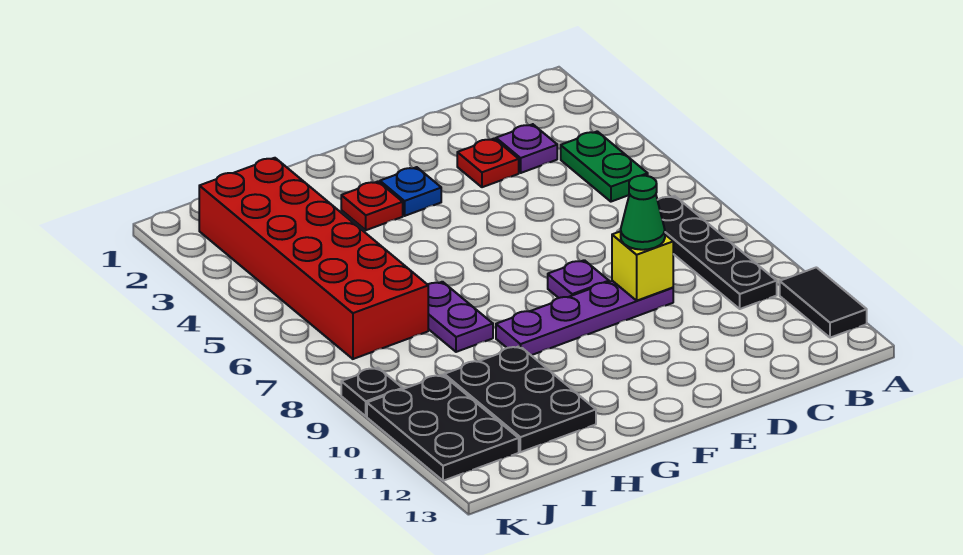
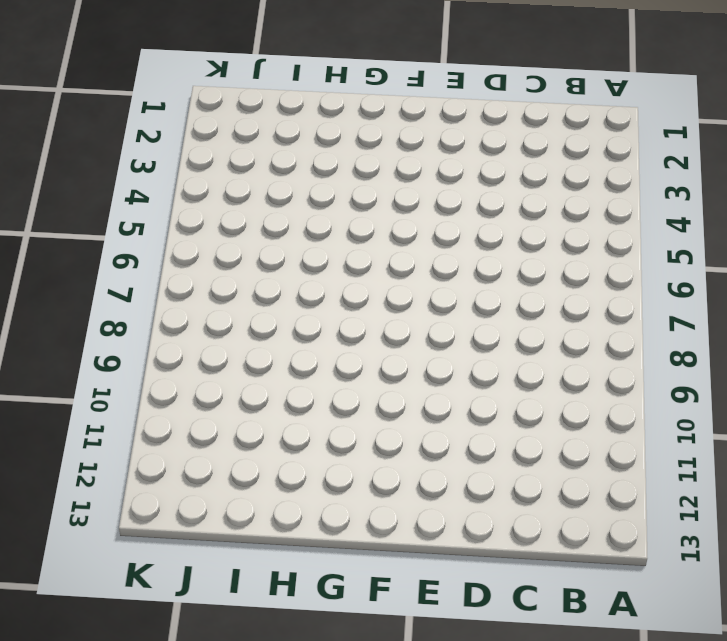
none -> black 1x2 tile [780,267,867,338]
none -> green 1x2 plate [561,131,648,202]
none -> black 1x4 plate [658,196,777,309]

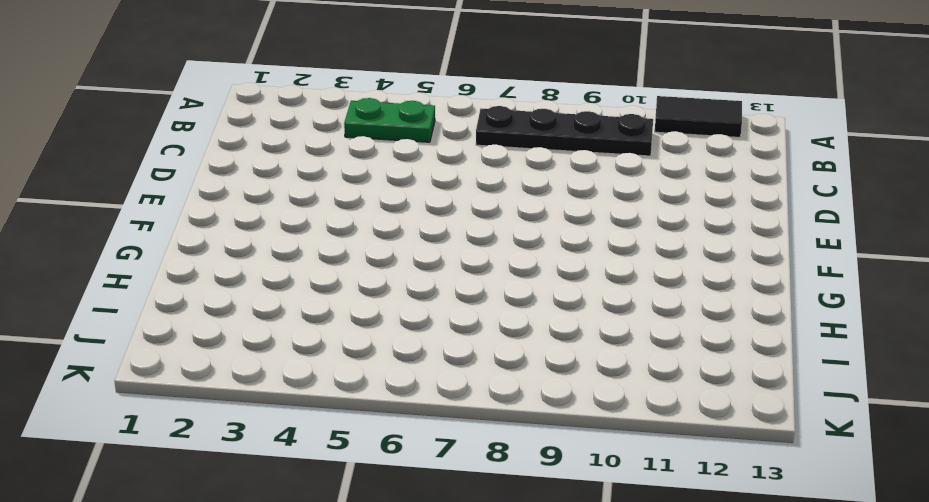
none -> purple 1x1 plate [496,124,557,173]
none -> red 1x1 plate [457,139,519,187]
none -> purple 1x4 plate [496,281,673,355]

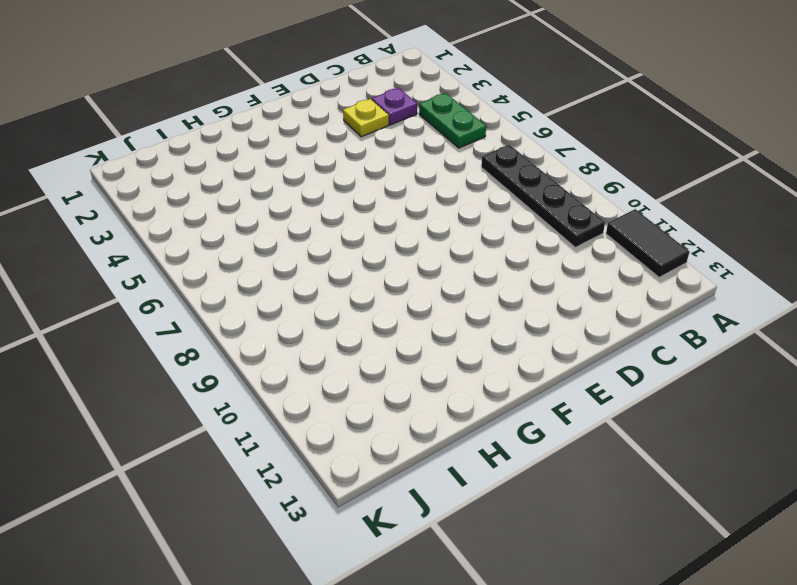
yellow 1x1 plate [343,99,389,137] -> red 1x1 plate [457,139,519,187]
none -> purple 1x4 plate [496,281,673,355]
none -> purple 1x1 plate [548,260,609,298]
none -> blue 1x1 plate [380,167,441,216]

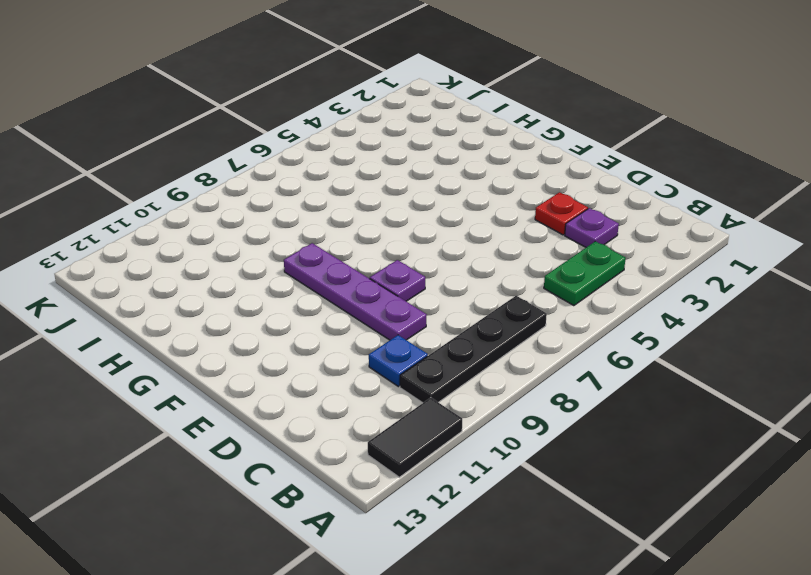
blue 1x1 plate [369,335,428,387] -> blue 1x1 plate moved to [380,167,441,216]
none -> red 1x1 plate [341,182,403,230]
none -> purple 1x2 plate [428,282,493,352]
none -> black 2x3 plate [444,346,596,452]

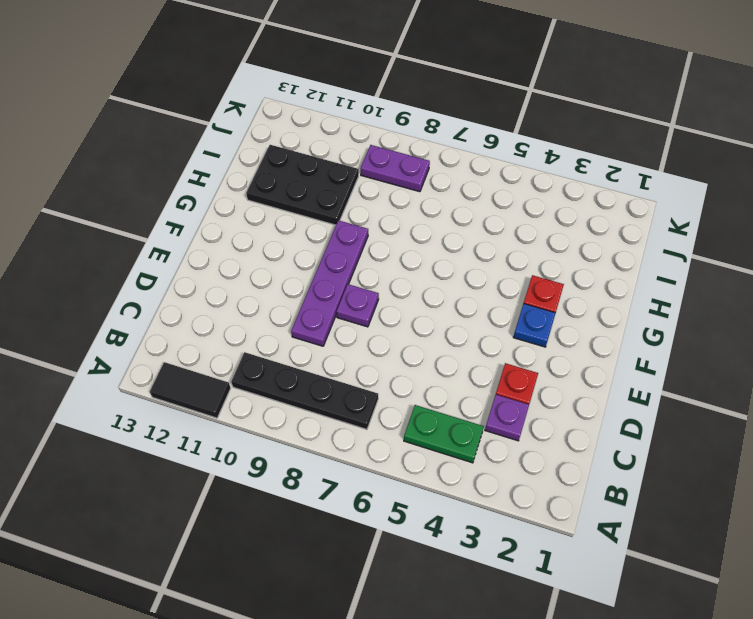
purple 1x2 plate [361,145,430,192] -> purple 1x2 plate moved to [428,282,493,352]
none -> red 2x6 brick [199,158,428,359]
none -> black 2x3 plate [367,375,519,481]
none -> black 1x1 plate [341,368,403,416]

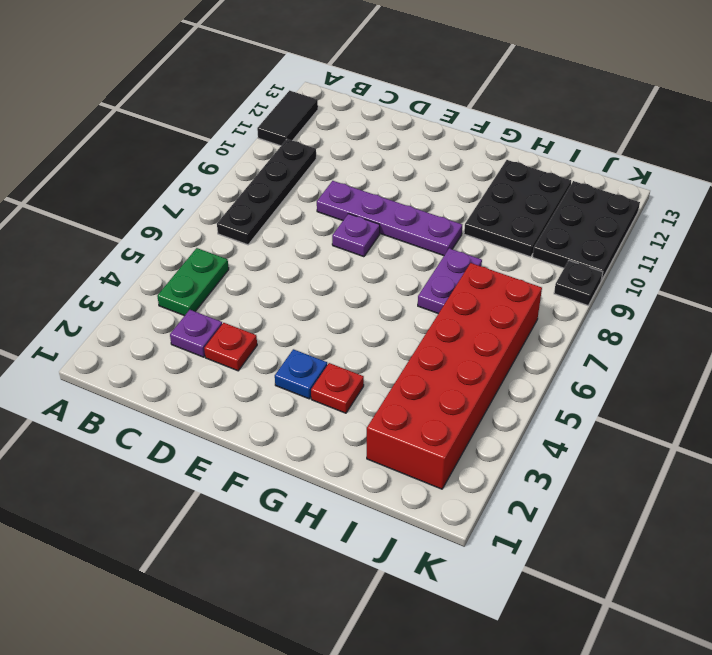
none -> yellow 1x1 brick [612,231,673,301]
none -> green 1x1 cone [621,176,665,250]

